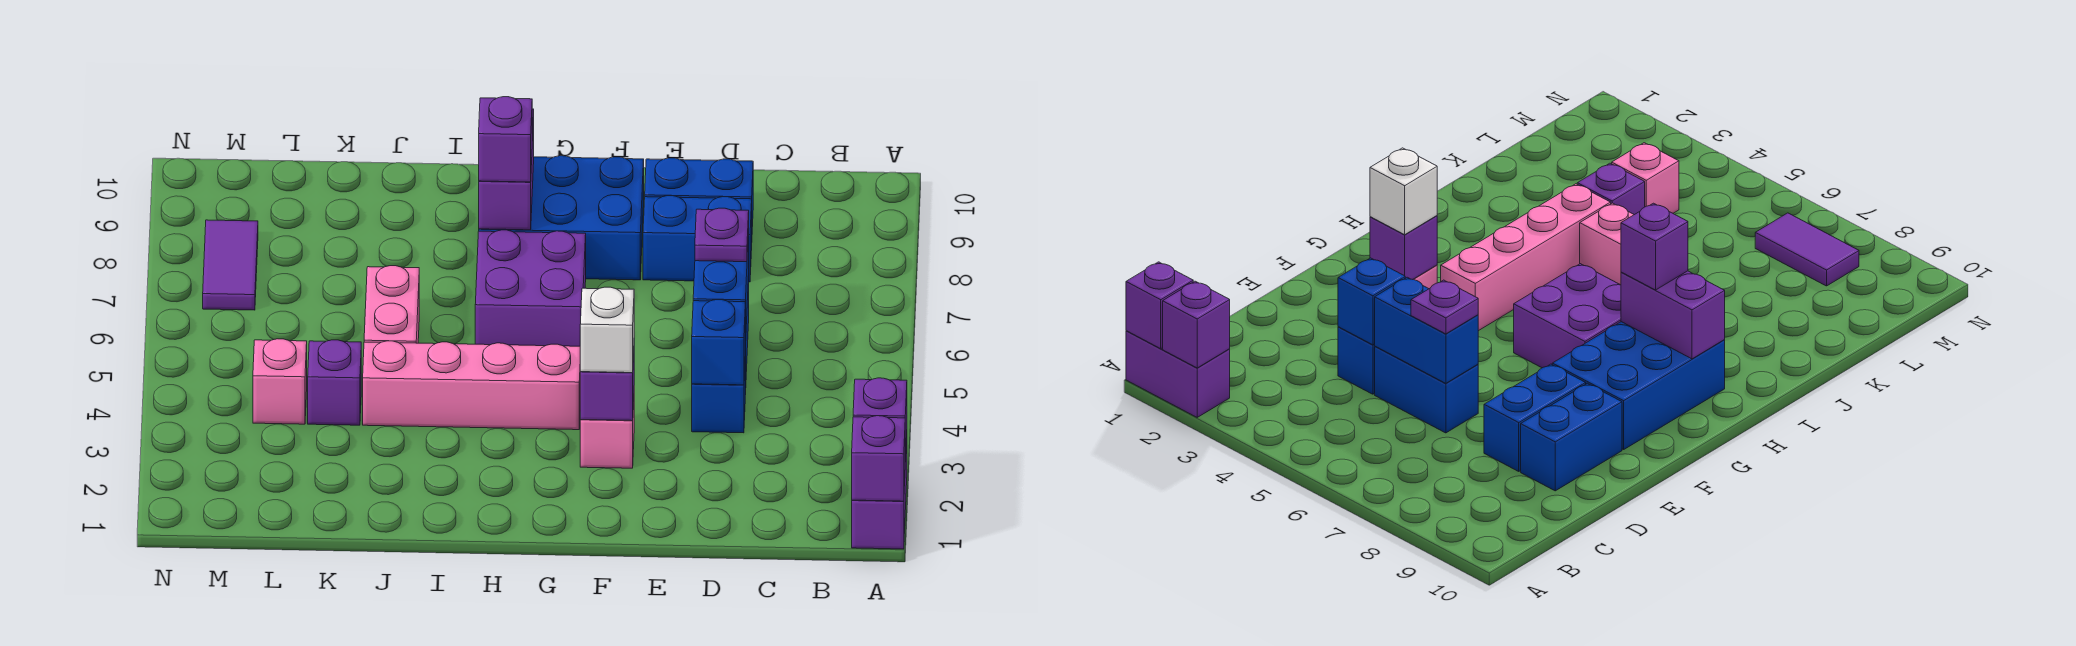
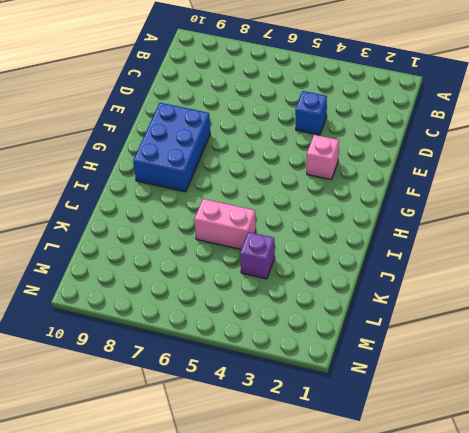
none -> purple 1x2 brick [852,438,907,549]
none -> blue 1x2 brick [1375,346,1478,433]
none -> blue 1x2 brick [643,196,752,282]

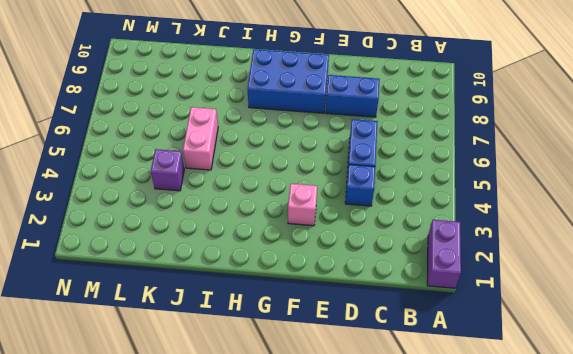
none -> blue 1x2 brick [645,158,753,227]
none -> pink 1x4 brick [363,341,580,430]
none -> purple 2x2 brick [475,230,586,346]

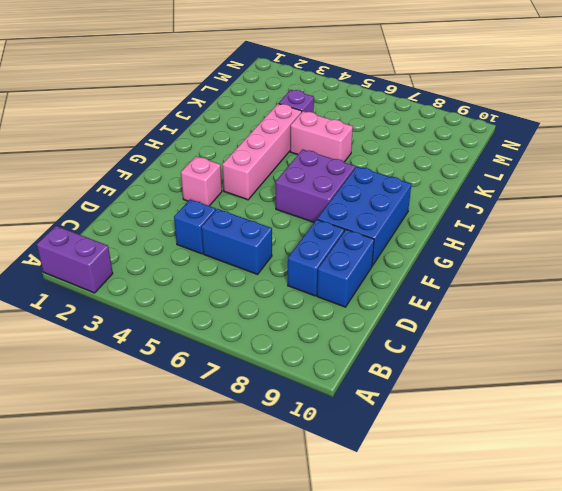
none -> pink 1x1 brick [253,339,307,424]
none -> purple 1x2 tile [203,220,258,310]
none -> purple 1x1 brick [852,416,905,501]

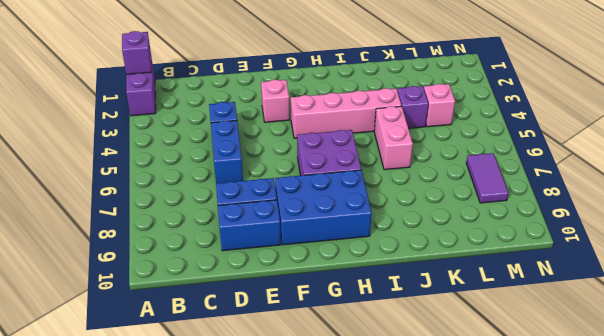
none -> purple 1x1 brick [853,378,907,461]
none -> blue 1x1 brick [692,300,745,385]
none -> blue 1x2 brick [693,229,749,347]

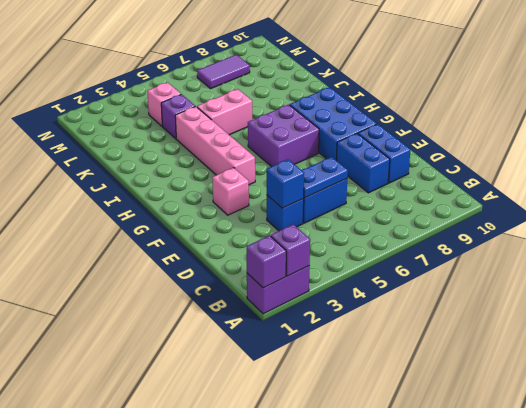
blue 1x2 plate [302,157,348,198] -> blue 1x2 brick [693,229,749,347]
none -> purple 1x1 brick [580,354,634,421]
none -> purple 1x2 brick [479,109,534,230]
none -> purple 1x1 plate [695,208,749,262]

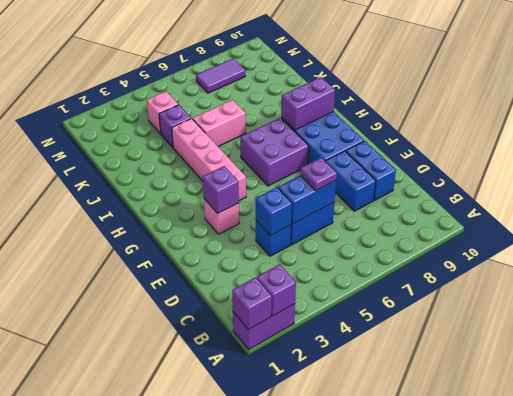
none -> white 1x1 brick [580,287,634,373]
none -> purple 1x1 brick [479,97,532,182]

